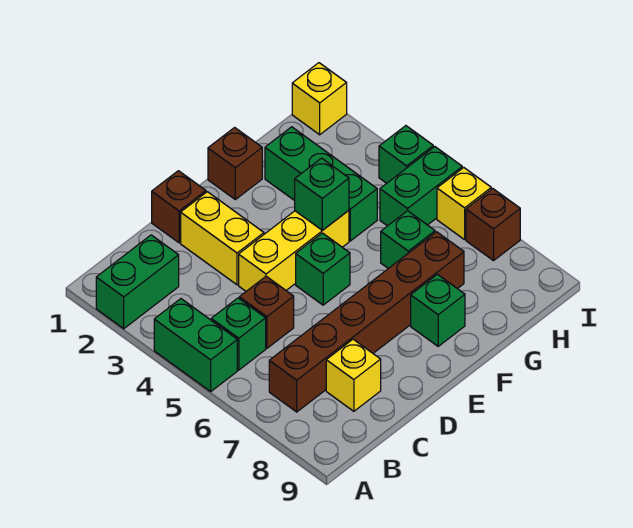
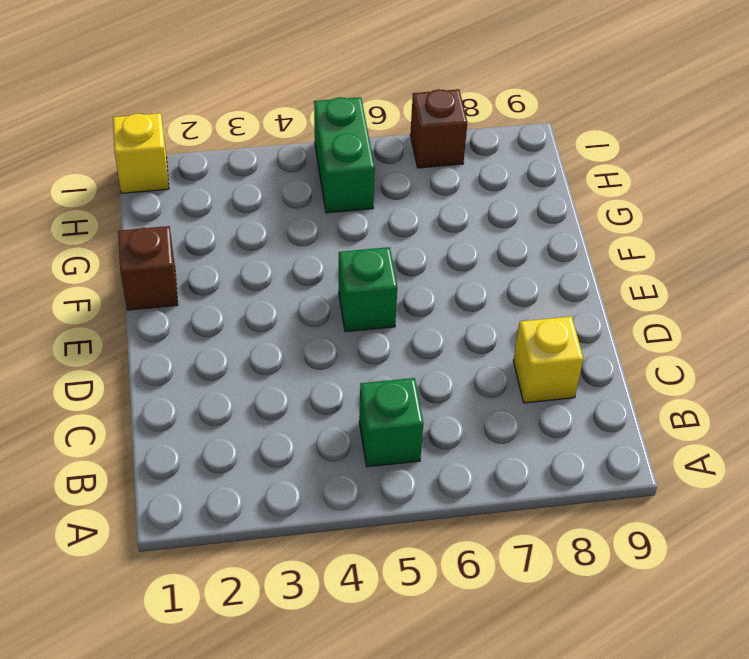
none -> green 1x2 brick [96,235,179,329]
none -> green 1x2 brick [154,299,237,391]
none -> brown 1x6 brick [269,232,464,412]

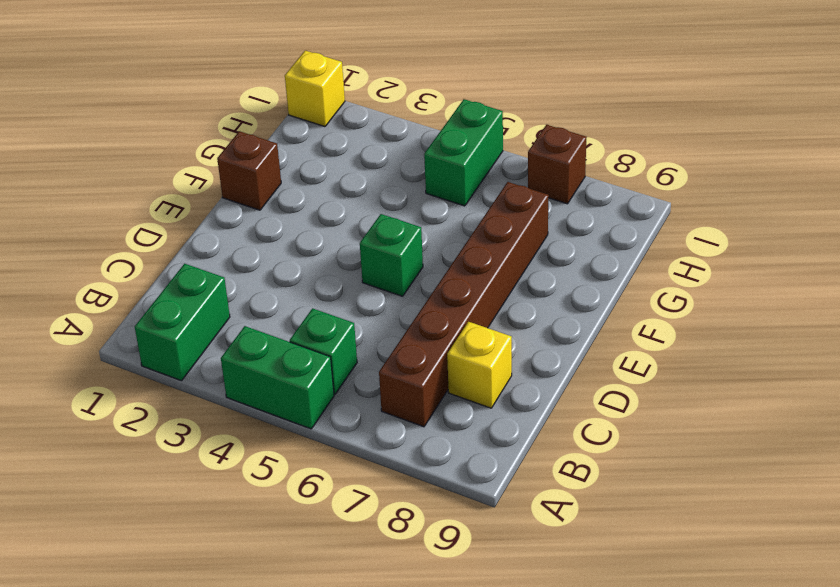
none -> brown 1x1 brick [239,276,294,348]
none -> brown 1x1 brick [152,171,206,243]
none -> yellow 1x2 brick [181,192,264,285]

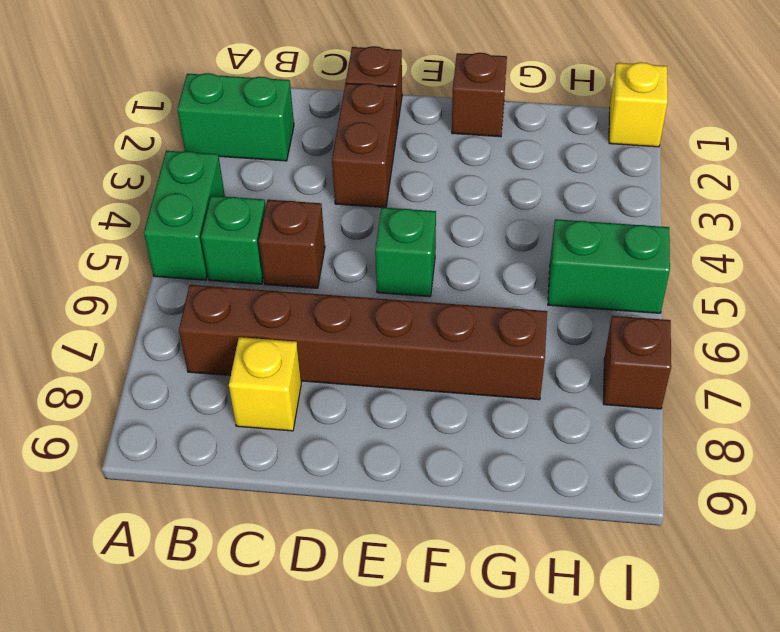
brown 1x2 brick [332,83,397,208] -> yellow 1x2 brick [181,192,264,285]
none -> yellow 1x3 brick [239,210,349,291]
none -> green 1x1 brick [411,274,465,346]
none -> green 1x3 brick [265,127,377,241]

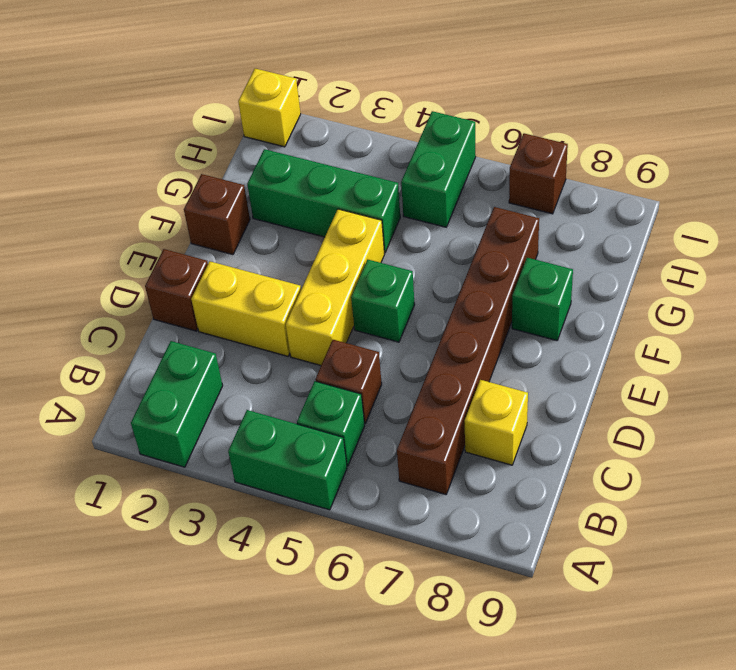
none -> green 1x1 brick [381,211,435,269]
none -> green 1x1 brick [379,126,433,183]
none -> yellow 1x1 brick [437,168,491,240]

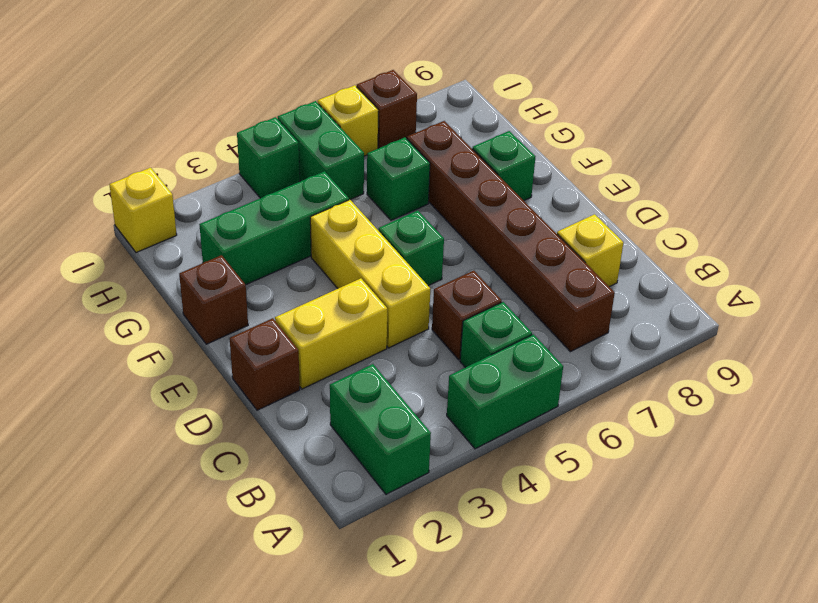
none -> green 1x1 brick [295,158,349,230]

